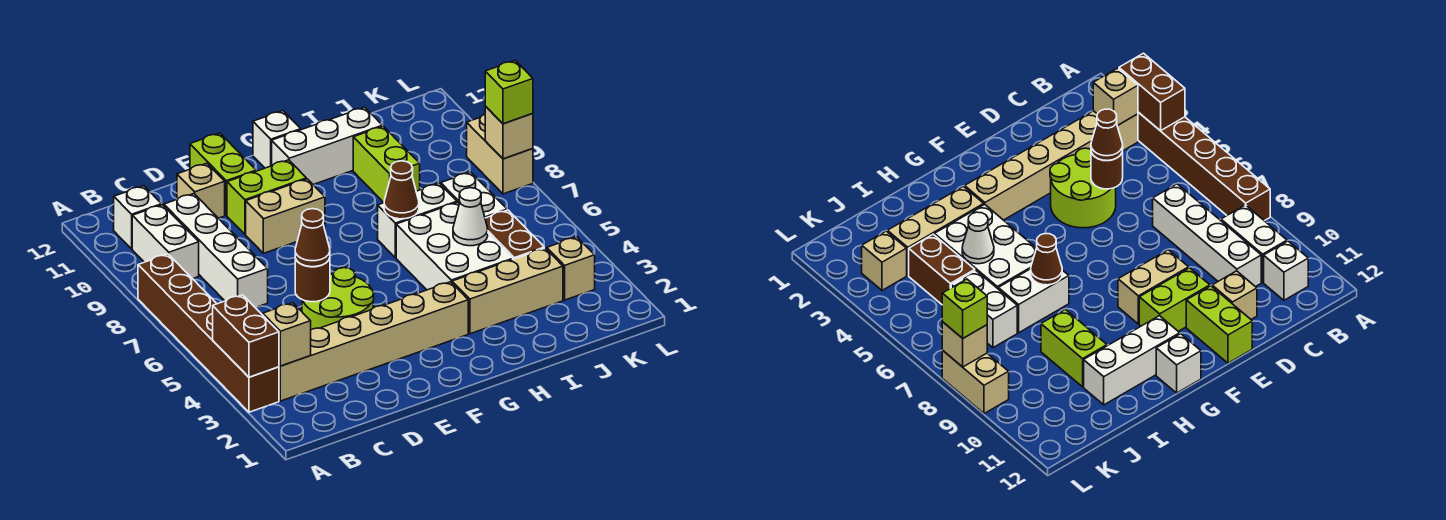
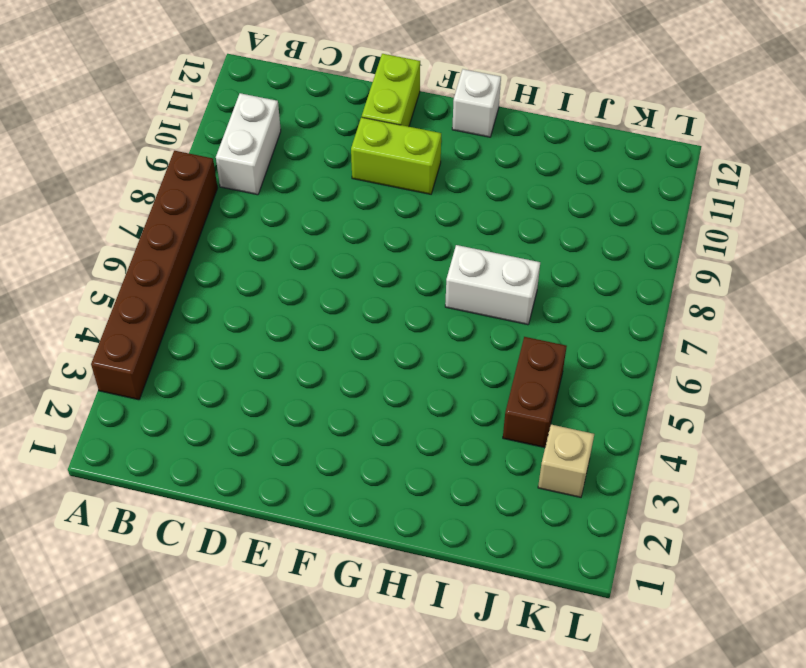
none -> tan 1x6 brick [279,282,468,401]
none -> white 1x1 brick [114,186,162,249]
none -> white 1x4 brick [164,194,268,308]

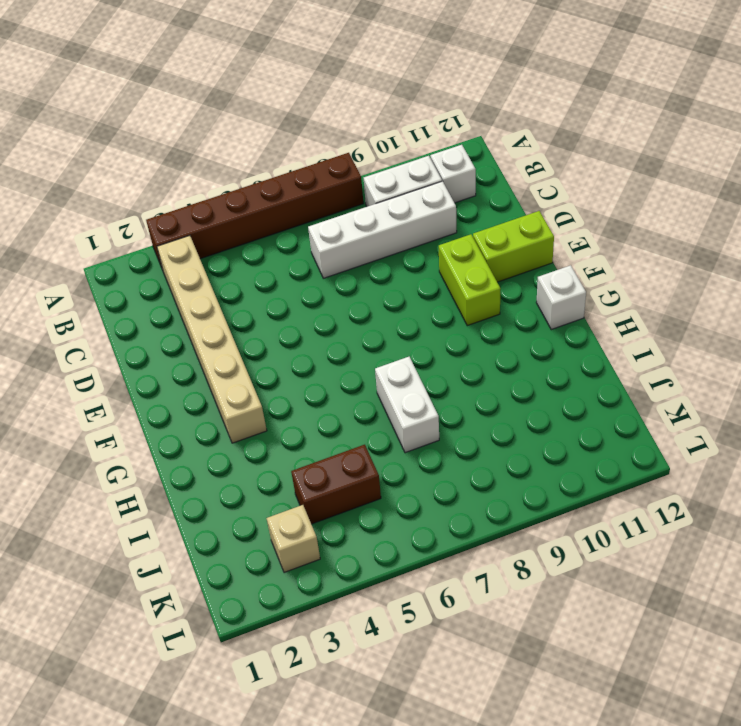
none -> lime 2x2 round brick [302,268,374,330]
none -> tan 1x1 brick [177,163,225,218]
none -> tan 1x2 brick [246,179,325,253]

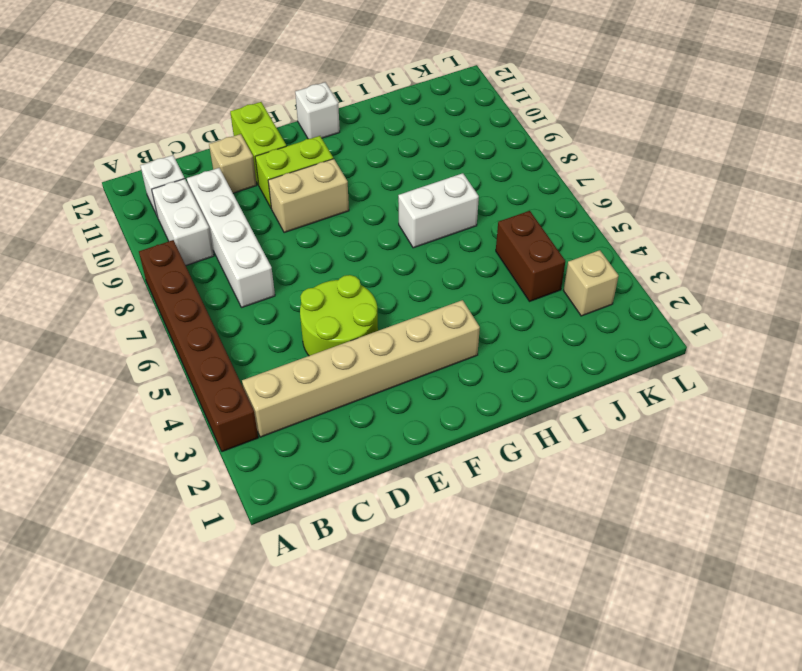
none -> white 1x3 brick [272,107,382,185]
none -> tan 1x3 brick [452,248,563,334]
none -> white 2x3 brick [396,202,513,290]

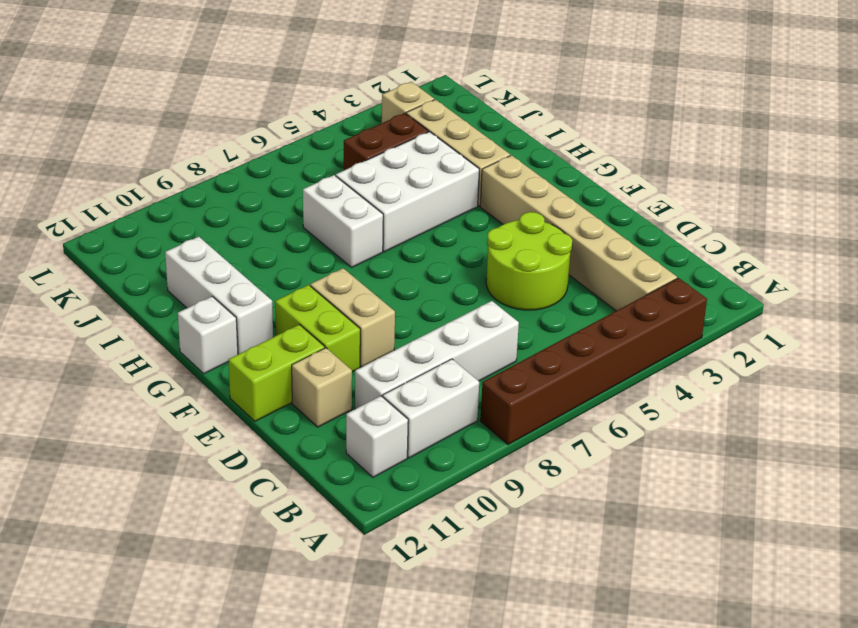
none -> lime 1x2 brick [353,126,420,202]
none -> white 1x2 brick [441,172,507,218]
none -> tan 1x2 brick [467,114,533,194]

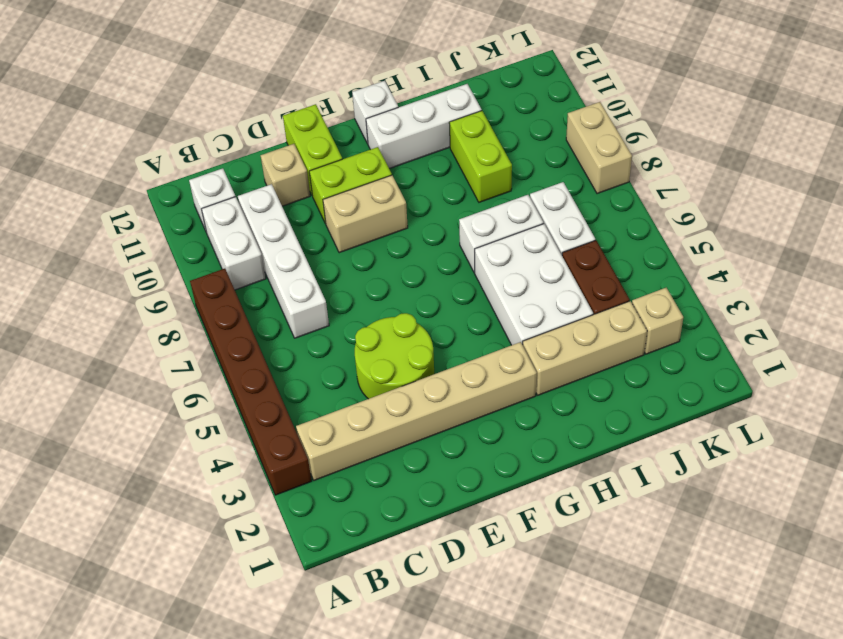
none -> brown 1x2 brick [213,295,279,377]
none -> tan 1x1 brick [263,303,311,366]
none -> brown 1x1 round brick [295,258,330,302]

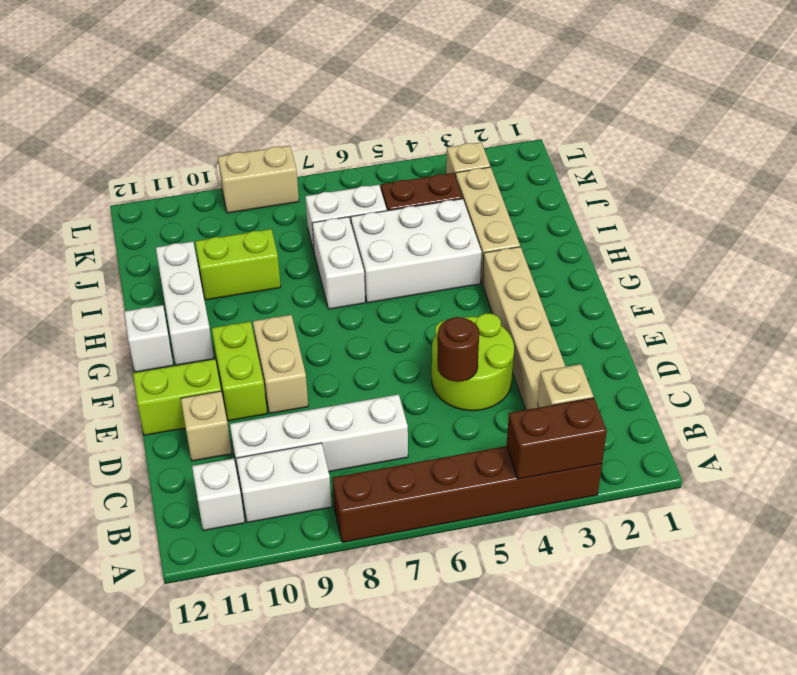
none -> brown 1x1 cone [384,161,419,219]
none -> white 1x1 cone [453,188,488,246]
none -> tan 1x1 brick [485,106,533,159]

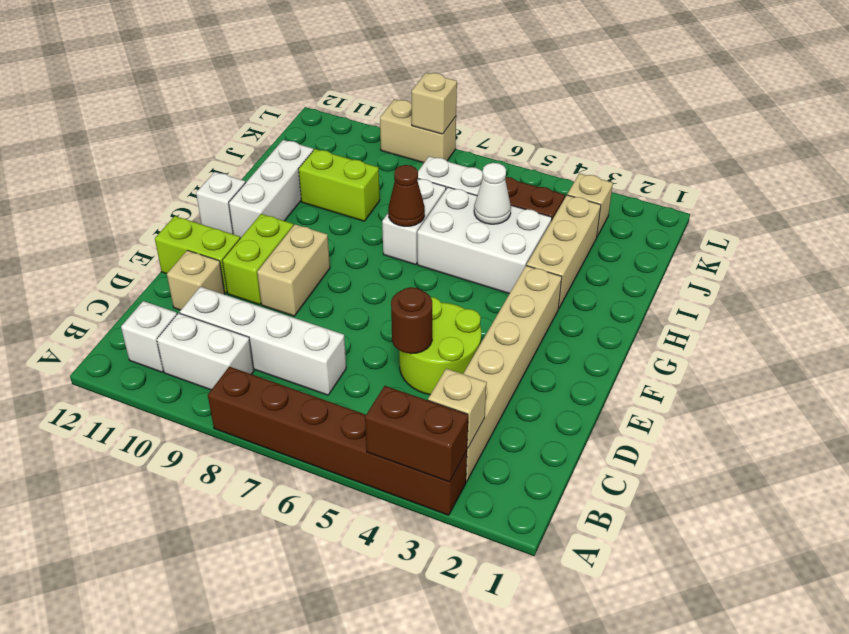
none -> brown 1x1 cone [295,209,330,267]
none -> lime 1x1 brick [485,61,533,124]

